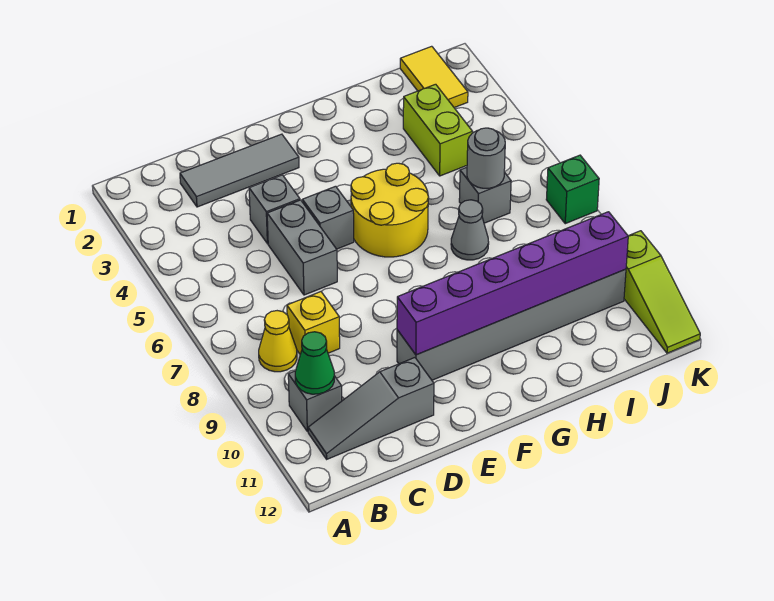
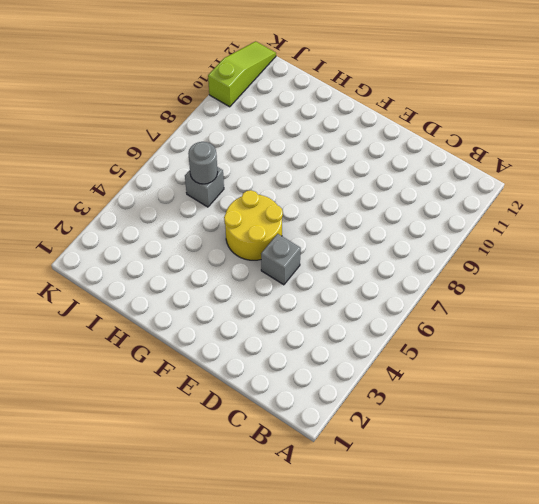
none -> yellow 1x1 cone [259,311,297,372]
none -> grey 1x1 brick [288,371,342,432]
none -> grey 1x3 slope [308,358,434,459]

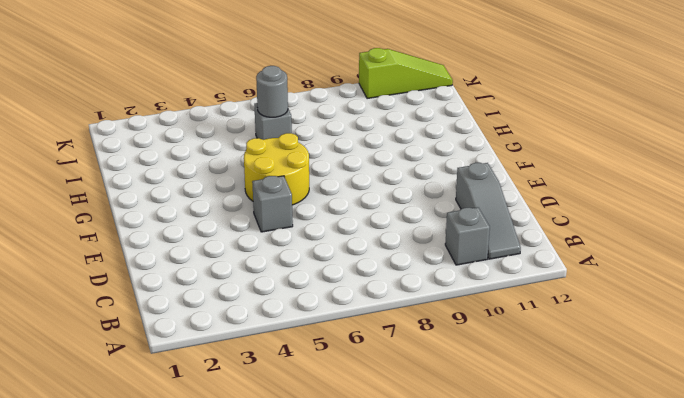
none -> yellow 1x1 cone [259,311,297,372]
none -> grey 1x3 tile [180,134,299,207]
none -> yellow 1x1 brick [287,292,340,354]

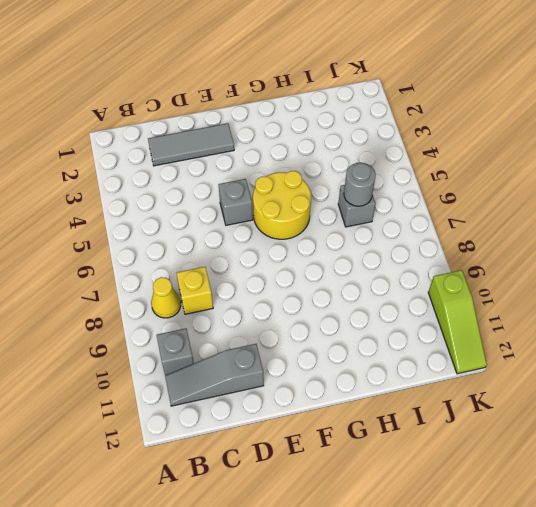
none -> grey 1x1 brick [249,175,300,244]
none -> grey 1x2 brick [267,200,337,295]
none -> grey 1x6 brick [397,269,626,380]

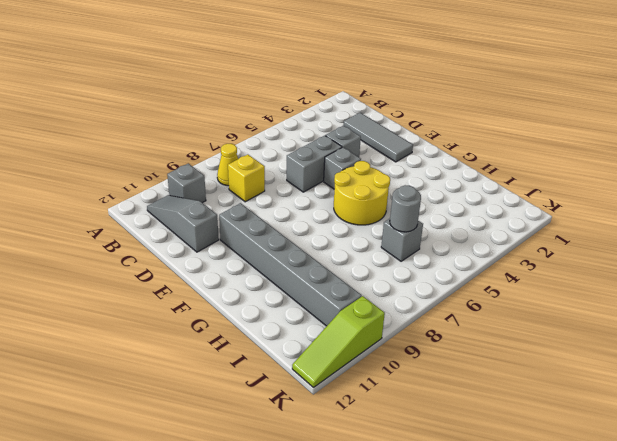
none -> grey 1x1 cone [451,200,489,260]
none -> lime 1x2 brick [403,84,473,176]
none -> yellow 1x2 tile [400,46,468,108]

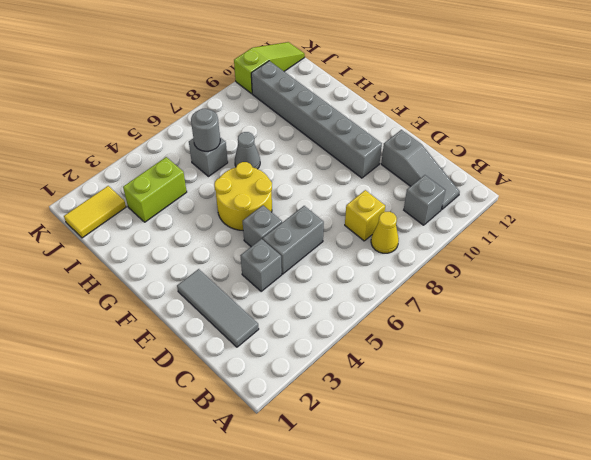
none -> green 1x1 brick [546,155,599,224]
none -> green 1x1 cone [295,332,334,394]
none -> purple 1x6 brick [397,212,628,355]

